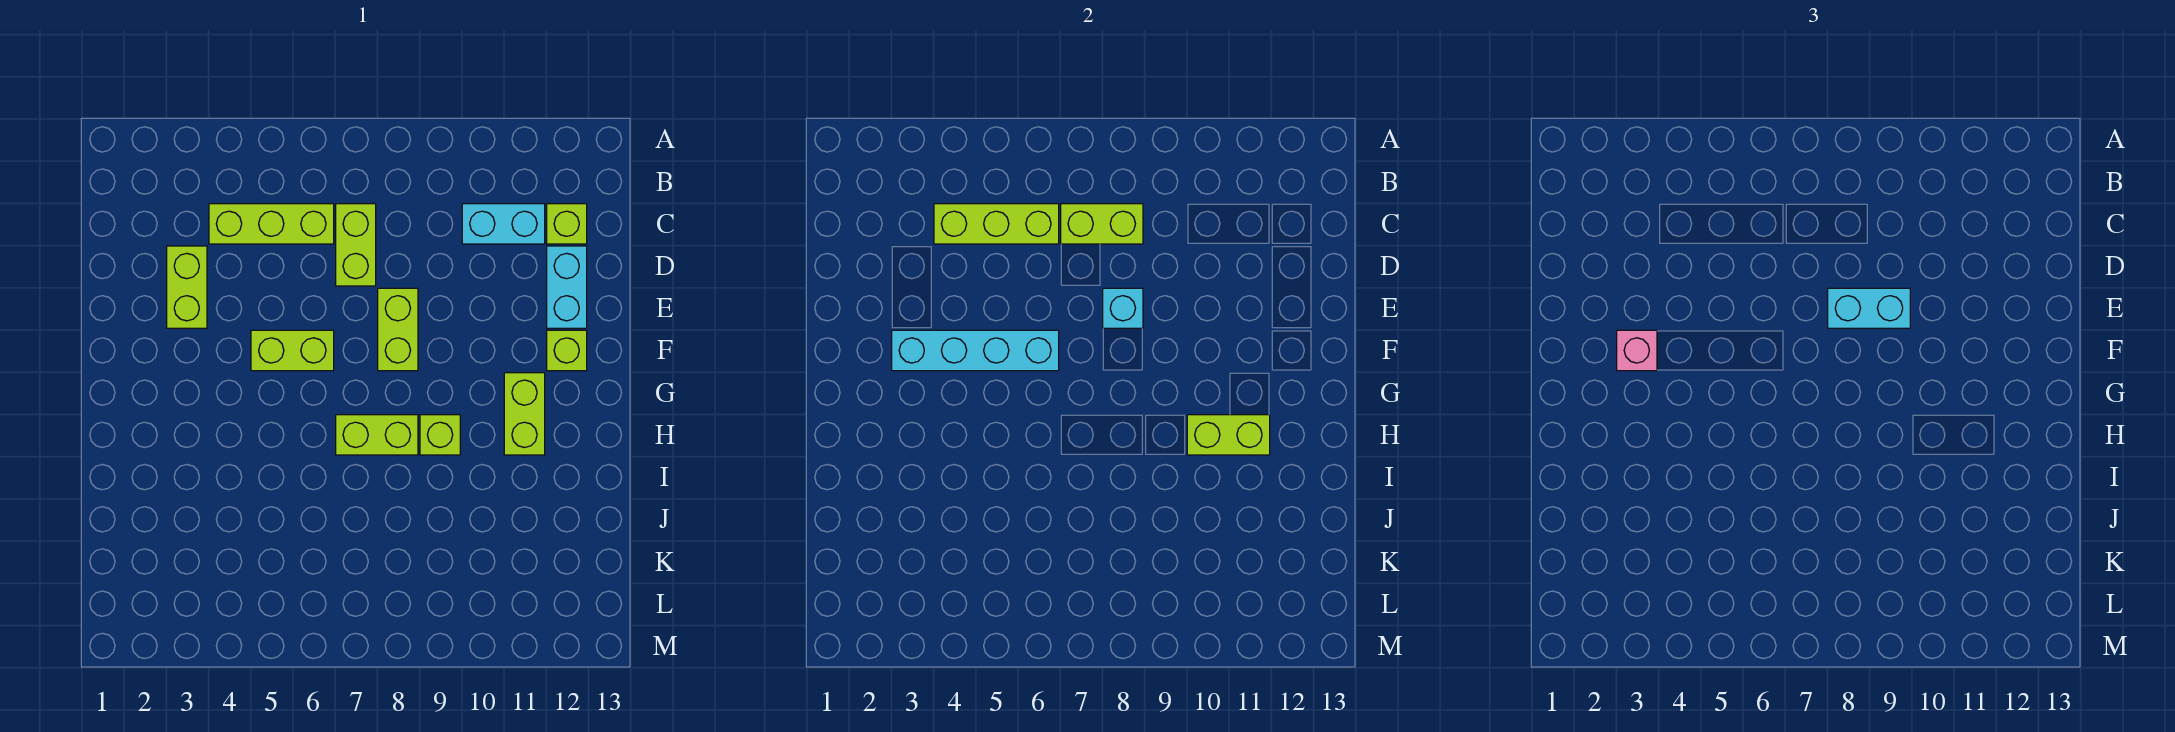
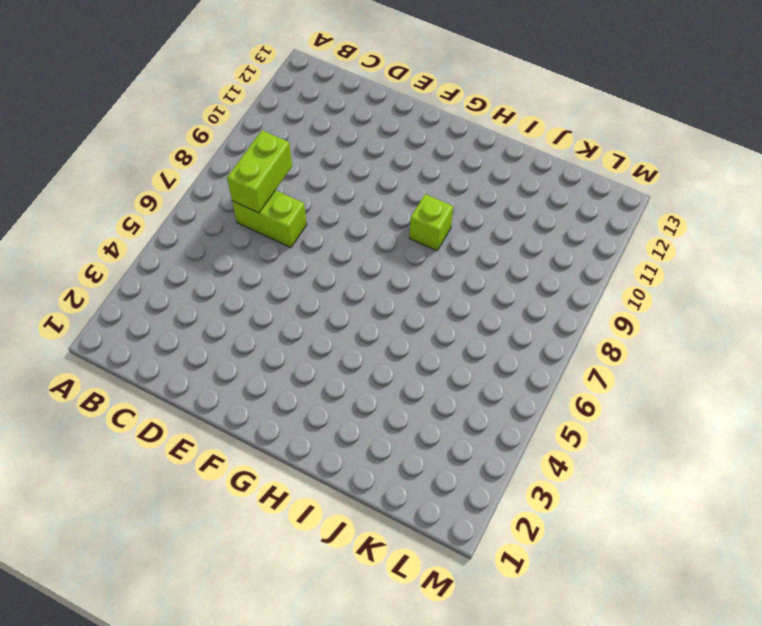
none -> lime 1x3 brick [209,204,334,244]
none -> cyan 1x2 brick [462,204,545,244]
none -> lime 1x1 brick [547,204,587,244]

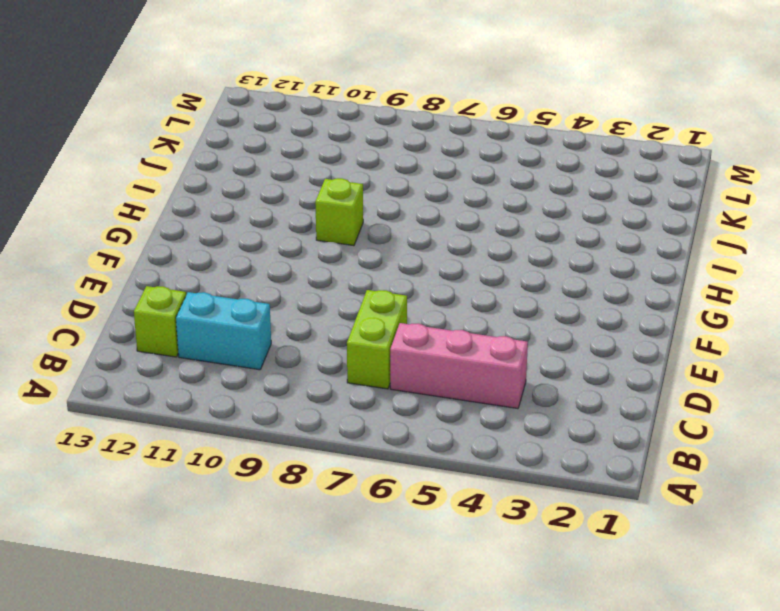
pink 1x3 brick [390,323,528,409] -> lime 1x3 brick [209,204,334,244]
none -> lime 1x2 brick [167,246,207,328]
none -> cyan 1x2 brick [547,246,587,328]
none -> lime 1x2 brick [378,288,418,371]

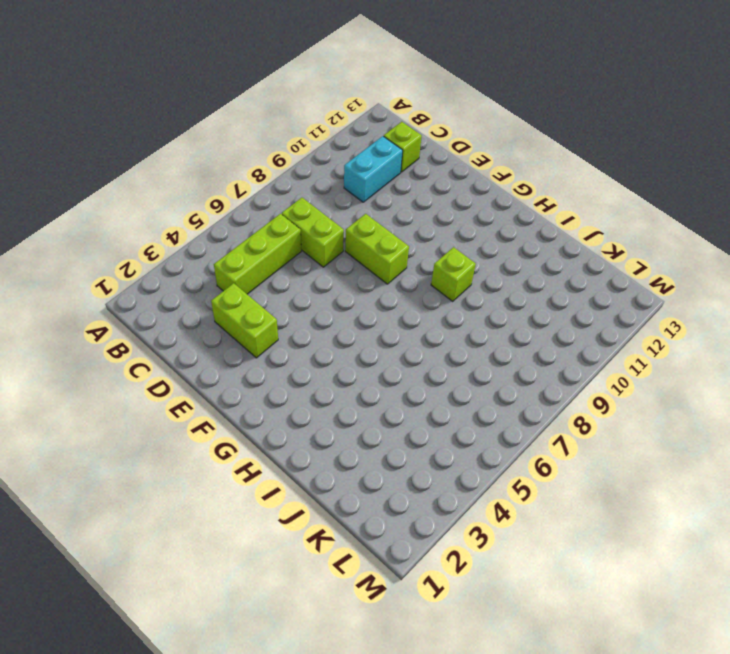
none -> cyan 1x2 brick [547,246,587,328]
none -> lime 1x2 brick [251,330,334,371]
none -> lime 1x1 brick [547,330,587,371]

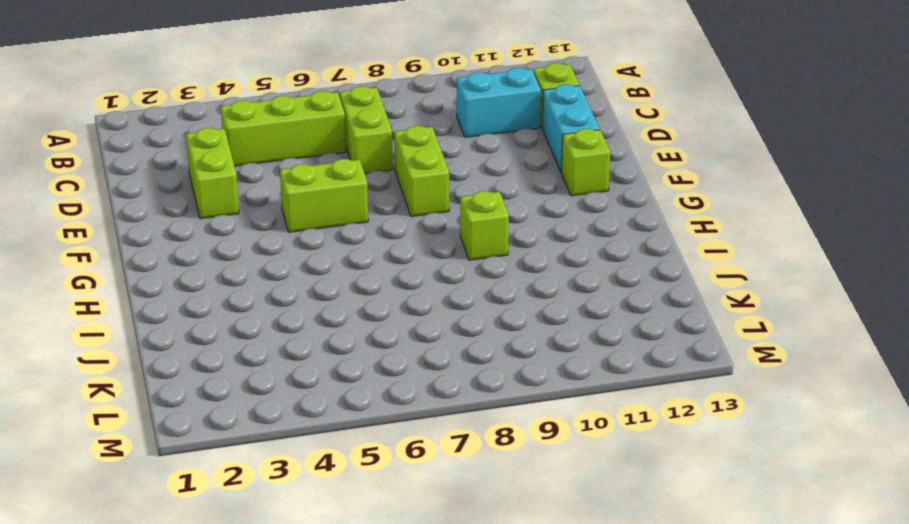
none -> lime 1x2 brick [504,373,545,455]
none -> lime 1x2 brick [336,415,418,455]
none -> lime 1x3 brick [934,204,1059,244]

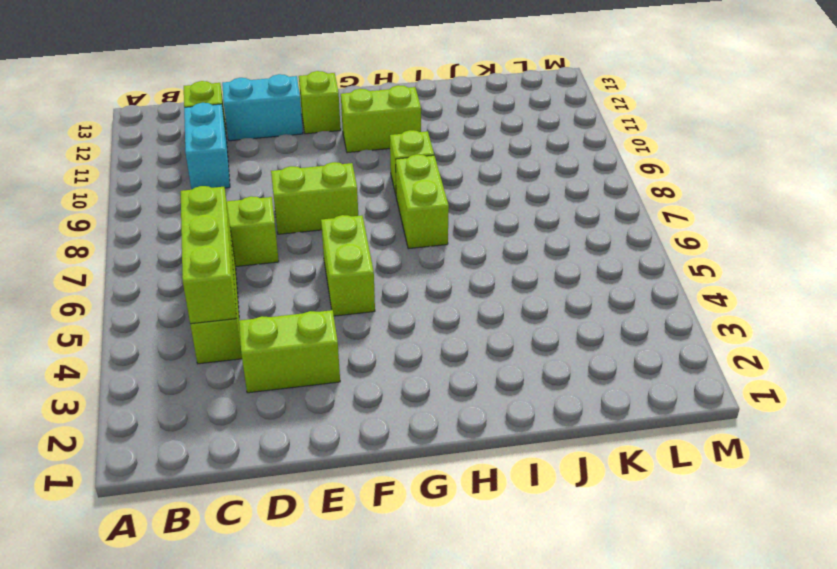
none -> lime 1x2 brick [1061,204,1143,244]
none -> cyan 1x1 brick [1103,288,1143,328]
none -> cyan 1x4 brick [892,330,1059,371]

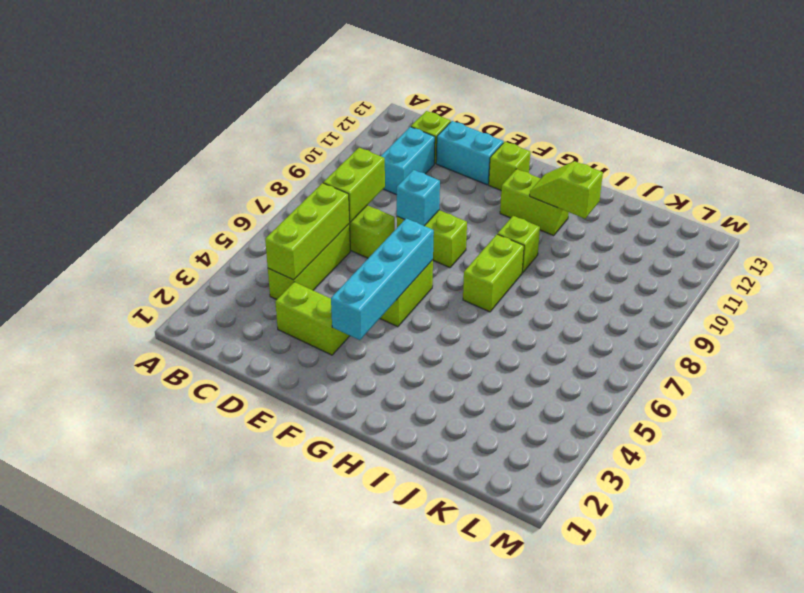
lime 1x2 slope [530,161,603,219] -> lime 1x2 brick [1187,415,1270,455]
none -> cyan 1x2 brick [1828,288,1910,328]
none -> pink 1x1 brick [1617,330,1657,371]

